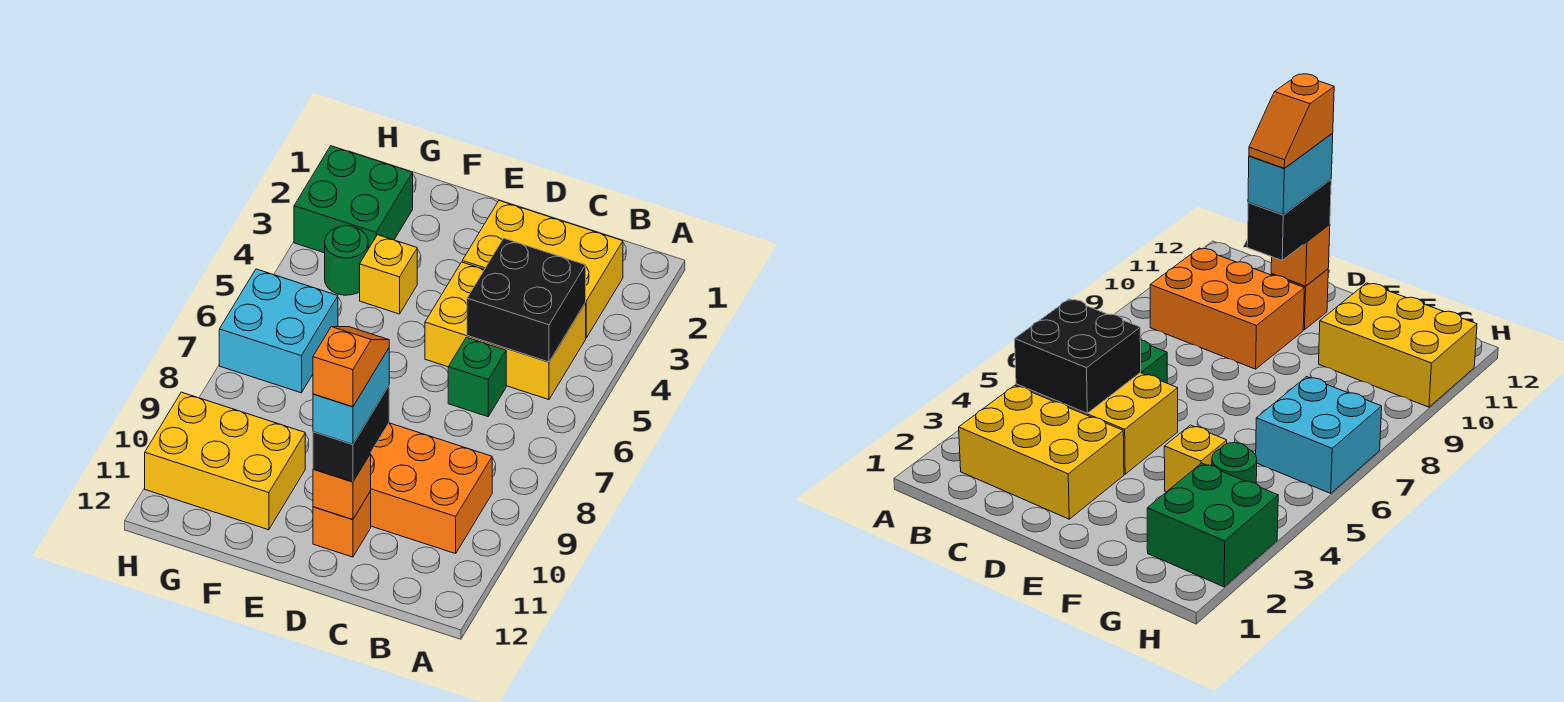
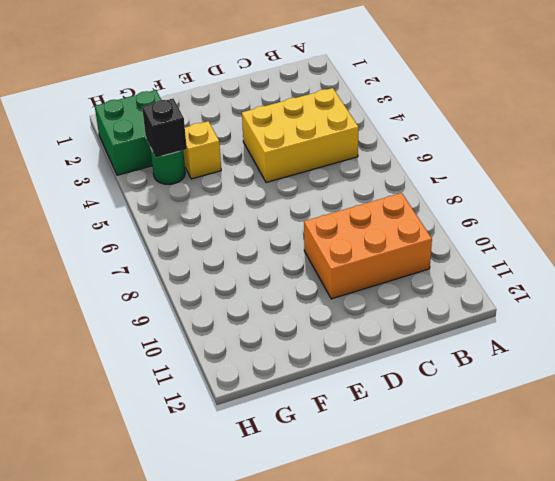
black 1x1 brick [142,99,187,158] -> none
none -> yellow 2x3 brick [462,201,623,338]
none -> green 1x1 brick [448,337,506,417]
none -> orange 1x1 brick [313,491,371,557]

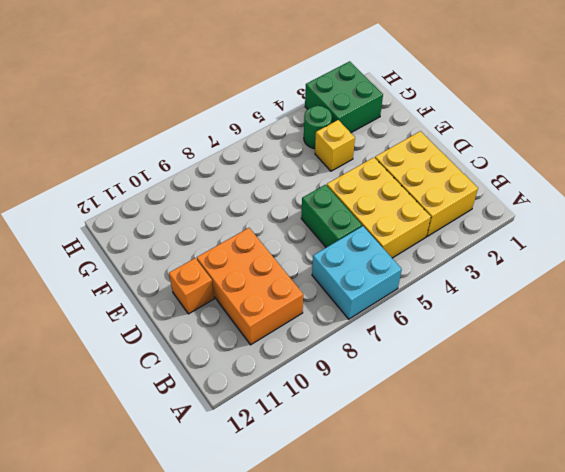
cyan 2x2 brick [312,226,402,319] -> cyan 2x2 brick moved to [219,269,338,393]
green 1x2 brick [301,185,362,247] -> green 1x1 brick [448,337,506,417]
none -> yellow 2x3 brick [145,392,305,530]
none -> black 2x2 brick [467,238,586,362]
none -> orange 1x1 brick [313,453,371,519]

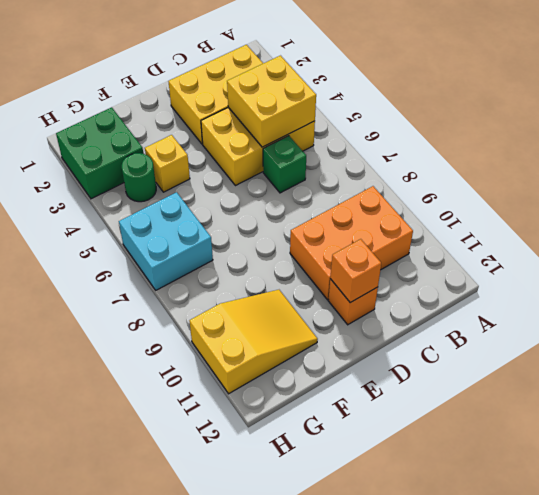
yellow 2x2 brick [227,56,316,147] -> black 2x2 brick [467,238,586,362]
yellow 2x3 slope [190,290,318,394] -> yellow 2x3 brick [145,392,305,530]
none -> black 1x2 brick [313,386,389,482]
none -> cyan 1x2 brick [313,348,389,444]
none -> orange 1x2 slope [313,327,389,407]

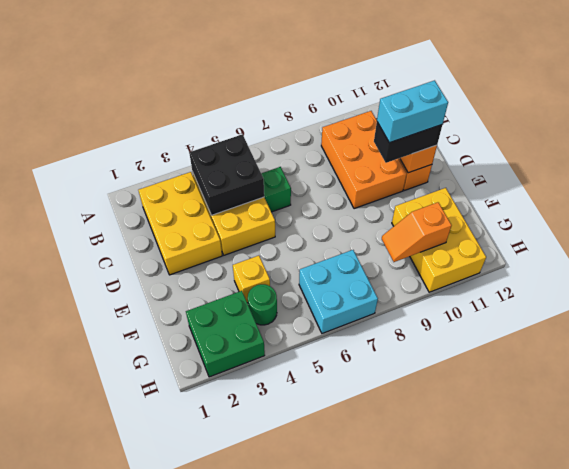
orange 1x2 slope [382,202,452,262] -> orange 1x2 slope moved to [313,327,389,407]

